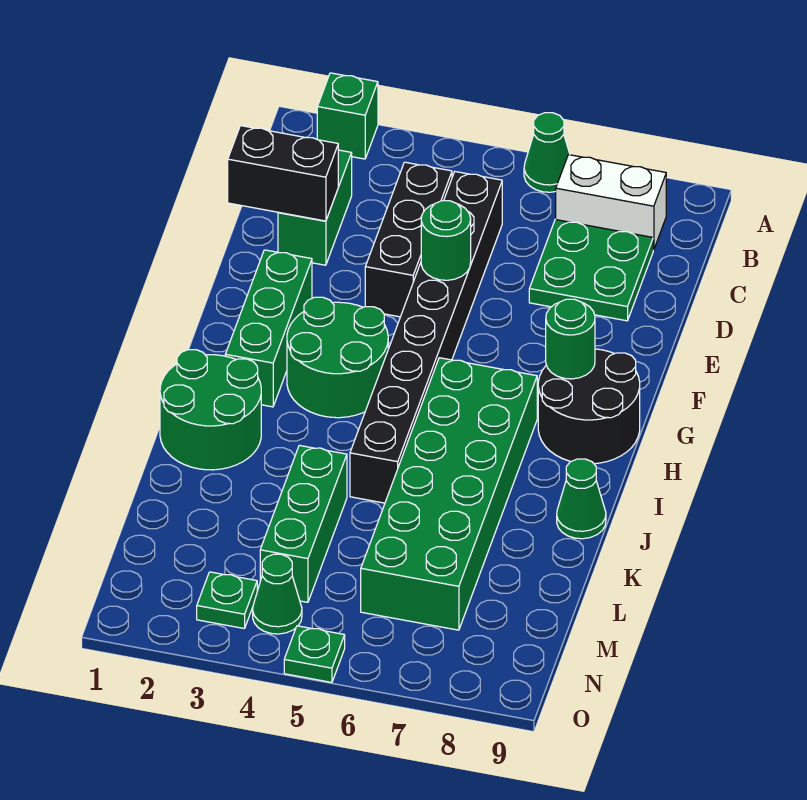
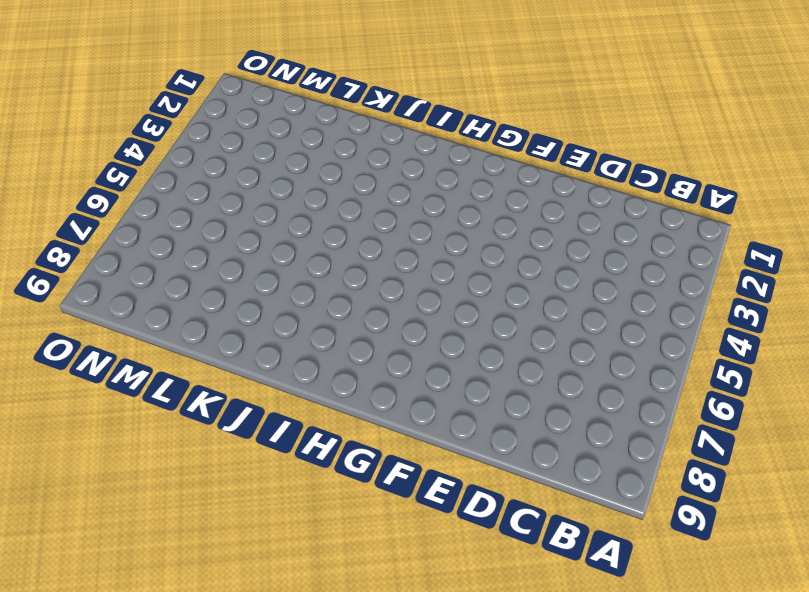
none -> green 1x1 brick [317,73,378,159]
none -> green 1x1 cone [524,113,570,192]
none -> white 1x2 brick [556,155,666,250]

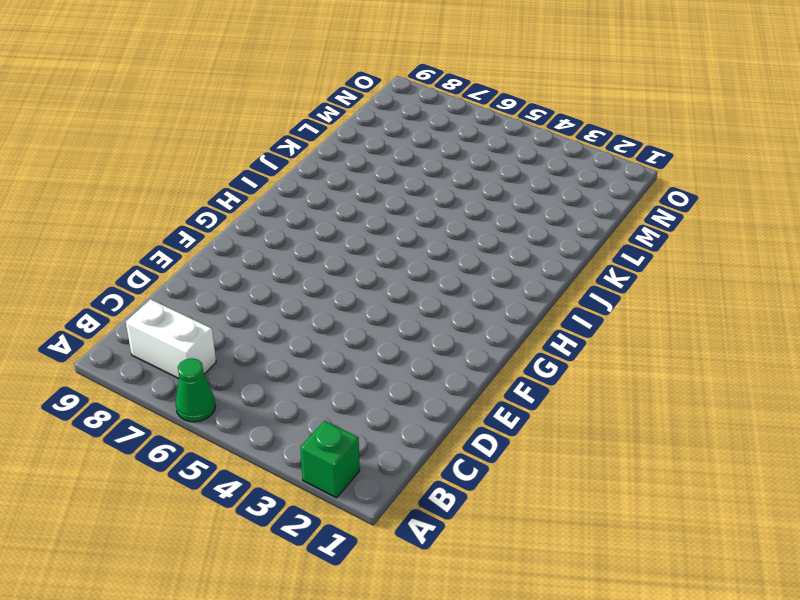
none -> green 1x2 brick [278,150,352,265]
none -> black 1x3 brick [365,162,452,317]
none -> black 1x8 brick [350,172,502,503]

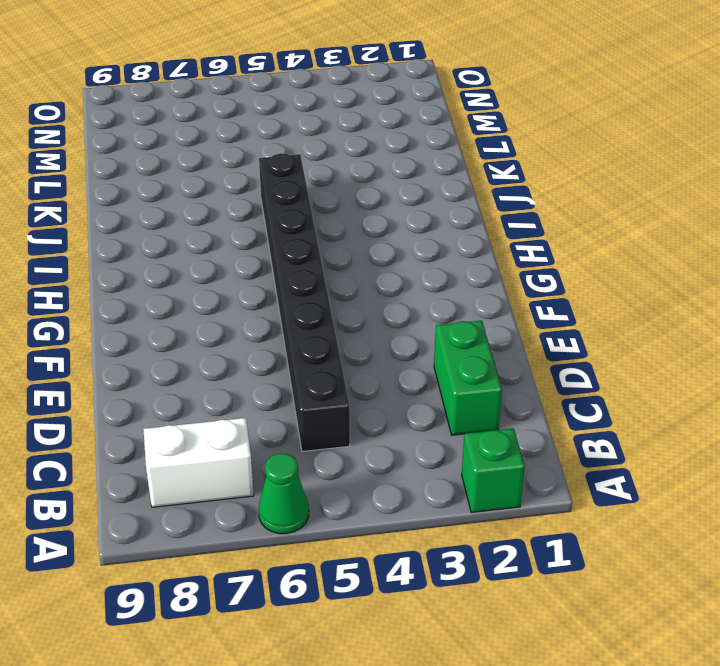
none -> black 1x3 brick [365,162,452,317]
none -> green 2x2 plate [529,219,653,321]
none -> green 1x3 brick [225,250,312,407]

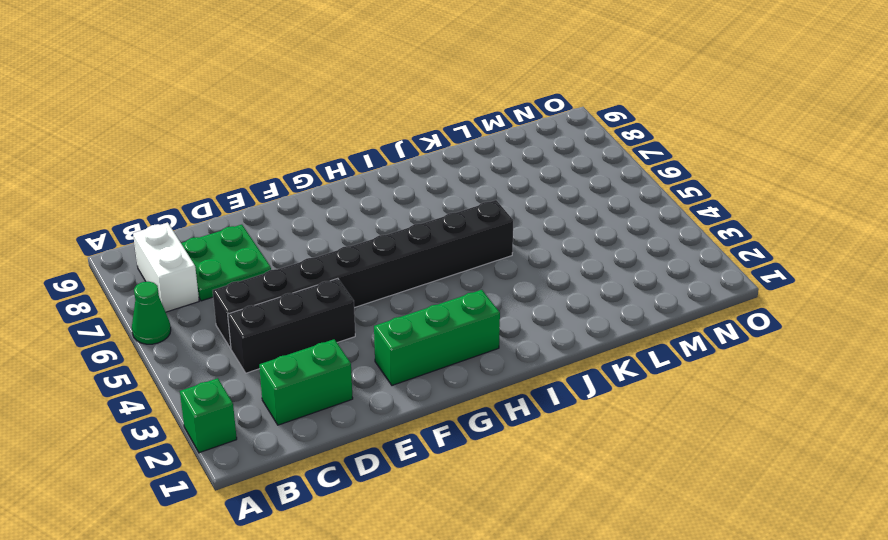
none -> green 2x2 round brick [287,297,388,418]
none -> black 2x2 round brick [538,349,640,464]
none -> green 2x6 brick [361,358,537,630]

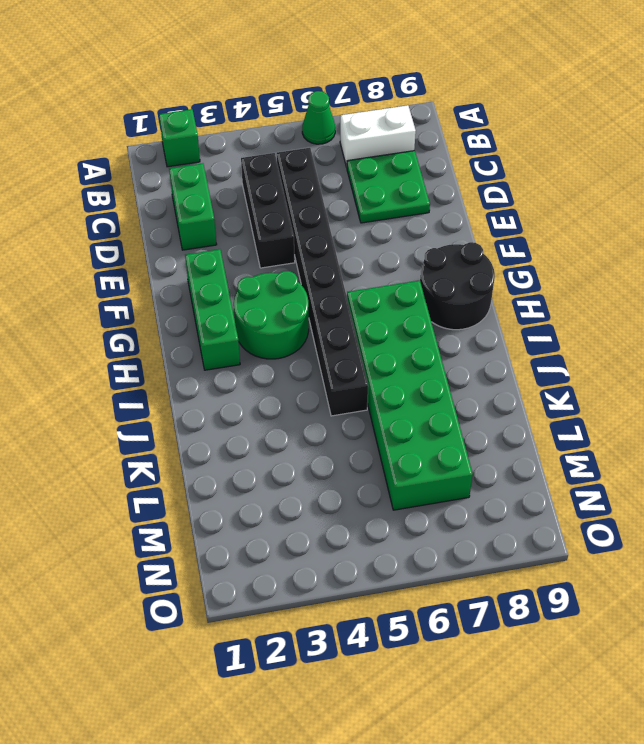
none -> green 2x2 round brick [160,350,261,470]
none -> green 1x1 cone [557,459,606,539]
none -> green 1x3 brick [260,445,347,602]

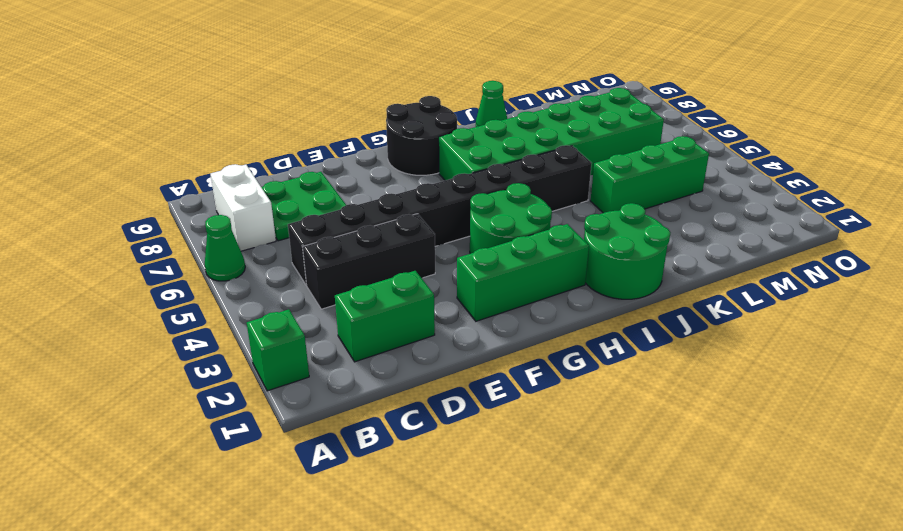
none -> green 1x1 plate [197,572,257,629]
none -> green 1x1 cone [253,554,302,634]
none -> green 1x1 plate [284,626,345,682]

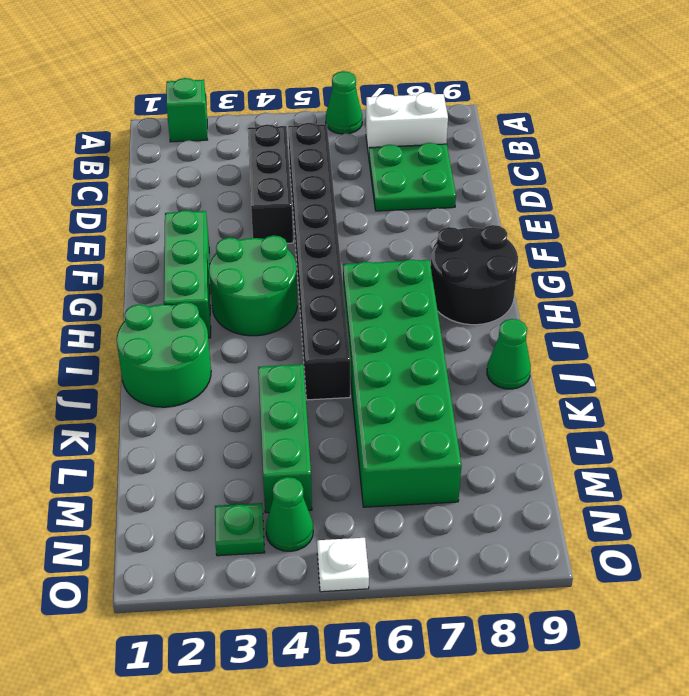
white 1x1 plate [317,538,369,592] -> green 1x1 plate [284,626,345,682]
none -> green 1x2 brick [278,150,352,265]
none -> black 1x2 brick [228,126,338,221]
none -> green 1x1 round brick [421,201,471,280]

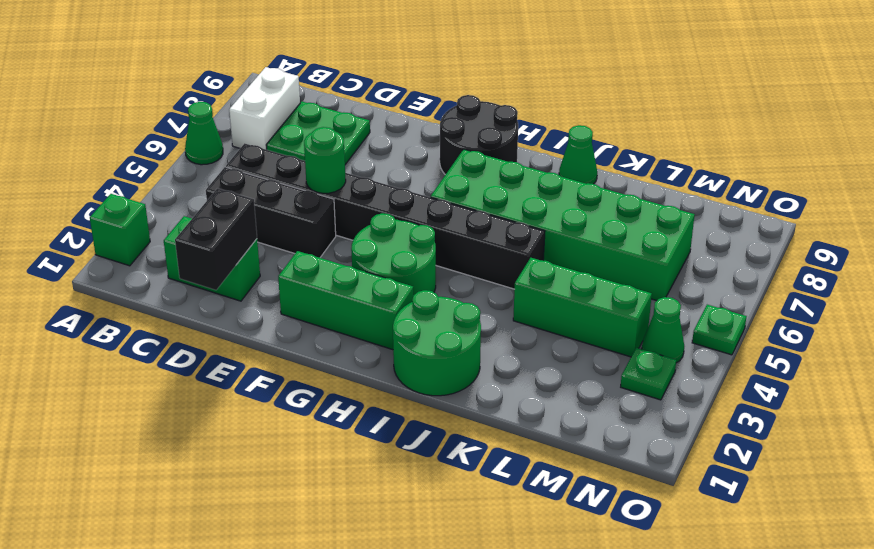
none -> green 1x1 round brick [546,299,595,379]

